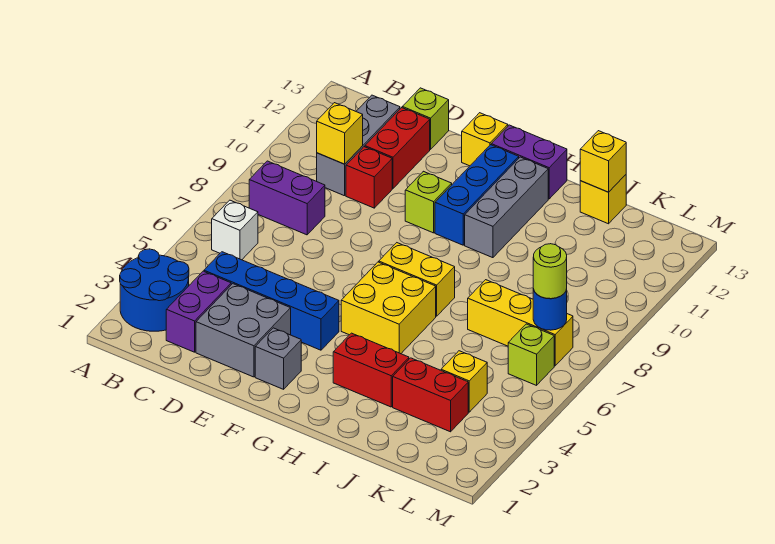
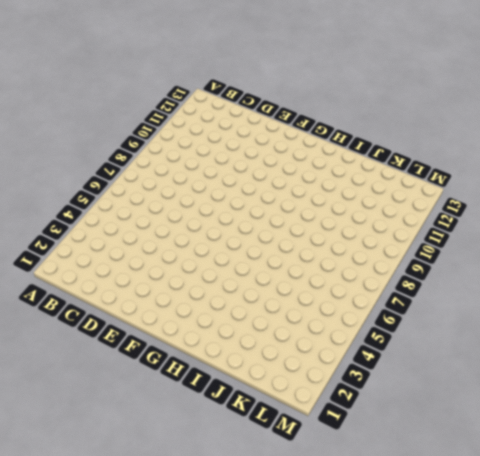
none -> blue 2x2 round brick [120,249,189,331]
none -> white 1x1 brick [212,200,258,260]
none -> purple 1x2 brick [249,161,325,235]

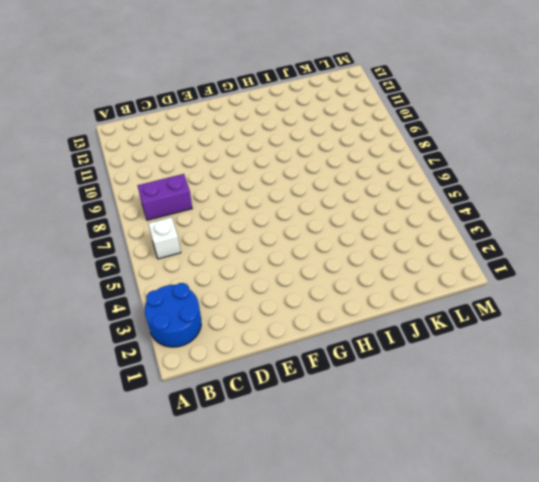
none -> purple 1x2 brick [166,271,231,352]
none -> blue 1x4 brick [204,252,339,350]
none -> grey 1x3 brick [317,95,400,196]

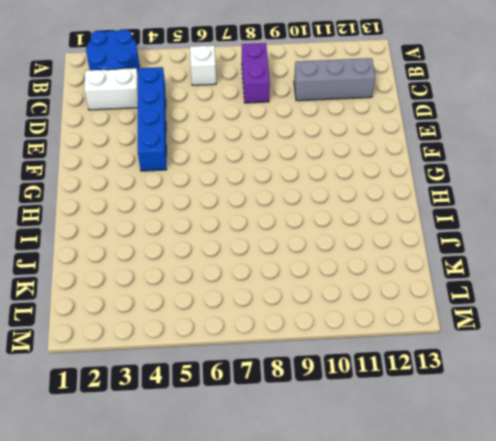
white 1x2 brick [84,68,138,110] -> purple 1x2 brick [166,271,231,352]
none -> grey 2x2 brick [196,284,291,377]
none -> red 1x1 brick [346,147,392,208]
none -> red 1x2 brick [365,108,430,188]

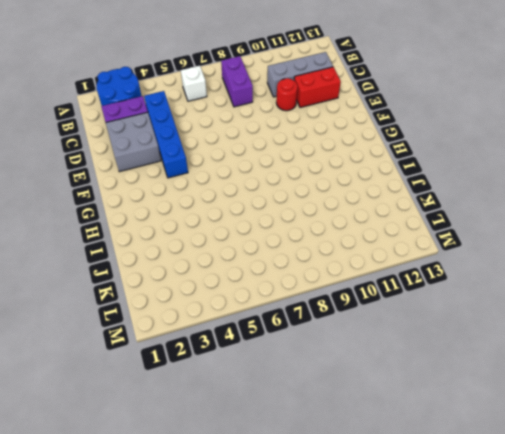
red 1x1 round brick [276,78,298,111] -> red 1x1 brick [346,147,392,208]
none -> lime 1x1 brick [402,88,449,149]
none -> grey 1x1 brick [255,328,301,389]
none -> lime 1x1 brick [405,171,452,233]

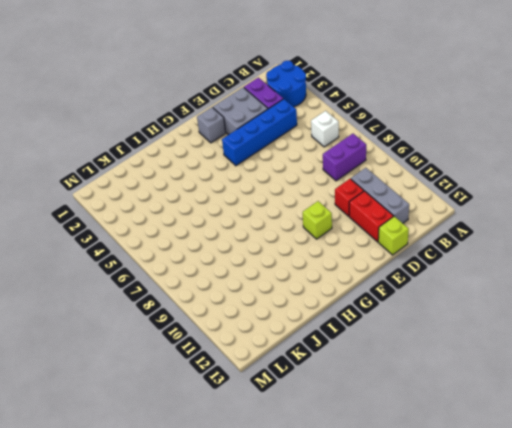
none -> yellow 1x1 brick [462,113,508,166]
none -> yellow 2x2 brick [341,262,436,354]
none -> yellow 1x2 brick [379,243,455,316]

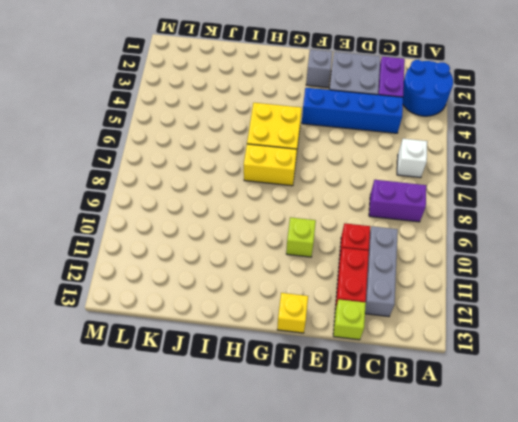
none -> blue 1x3 brick [435,145,519,245]
none -> purple 1x2 brick [491,125,567,199]
none -> red 1x2 brick [333,333,409,407]

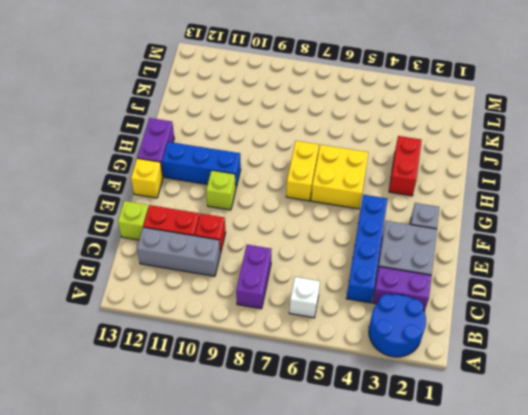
none -> grey 1x3 brick [465,157,548,258]
none -> red 1x2 brick [393,358,468,432]
none -> yellow 1x3 brick [468,280,573,366]

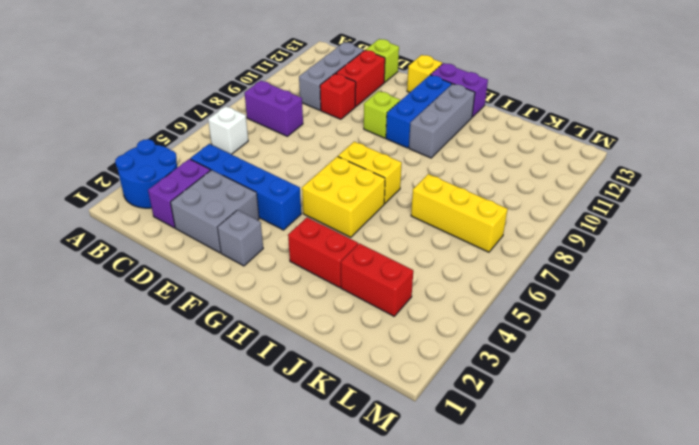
none -> yellow 1x1 brick [580,175,626,224]
none -> yellow 1x1 brick [441,351,487,412]
none -> lime 1x1 brick [508,324,554,385]

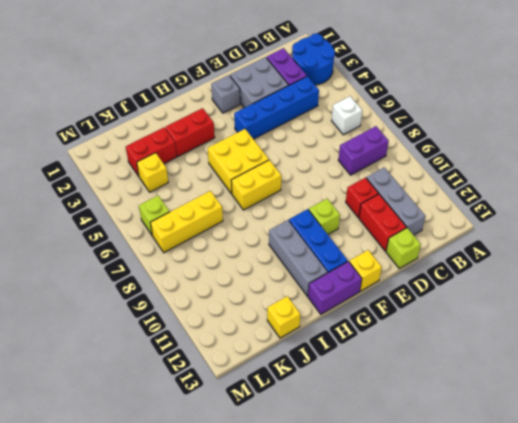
none -> yellow 1x1 brick [317,103,363,164]
none -> yellow 1x1 brick [580,131,626,192]
none -> blue 1x1 round brick [533,289,567,330]

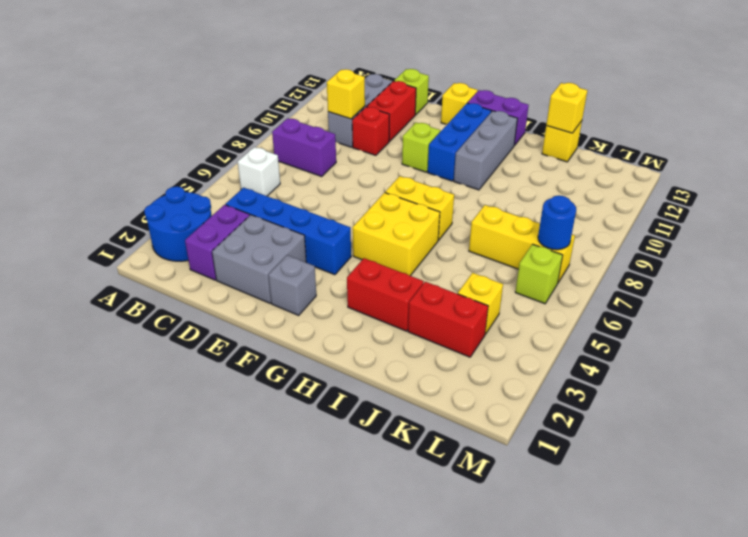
none -> lime 1x1 round brick [533,244,567,299]

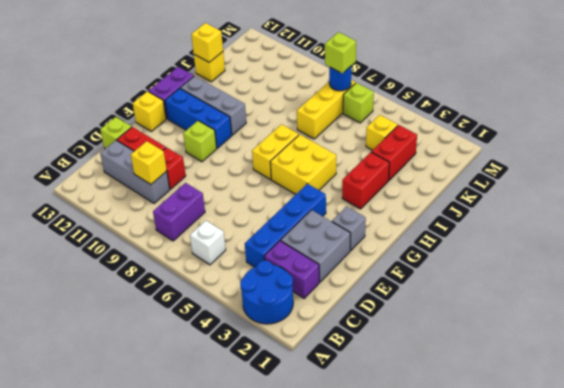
lime 1x1 brick [325,32,356,73] -> lime 1x1 round brick [533,244,567,299]

